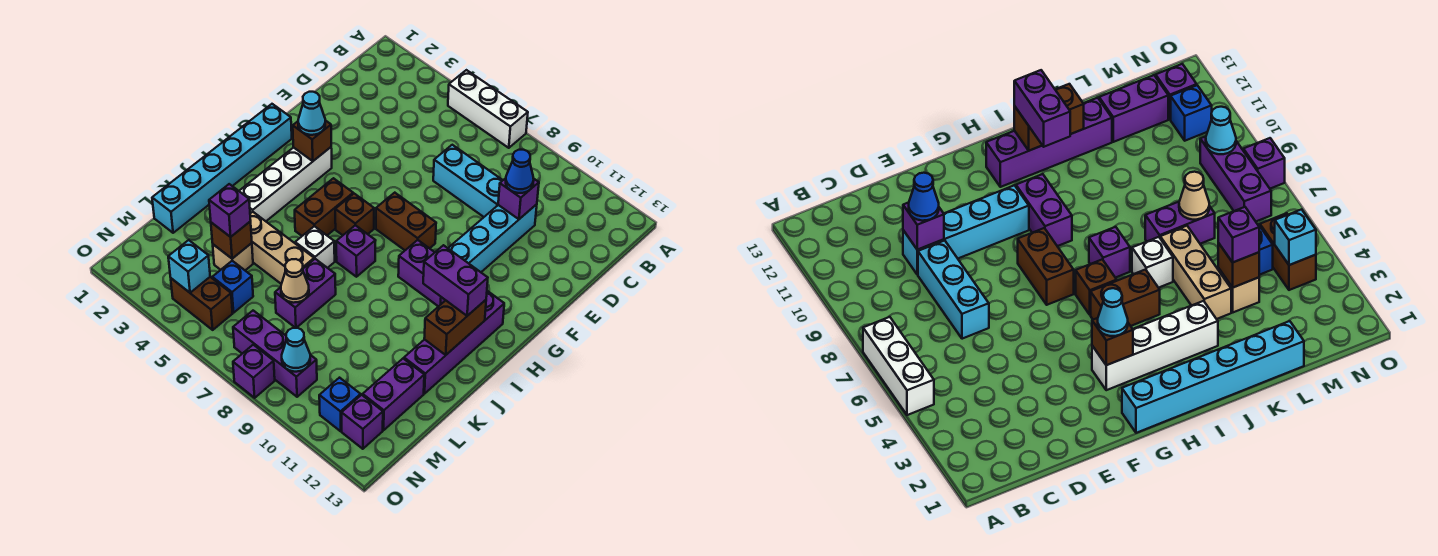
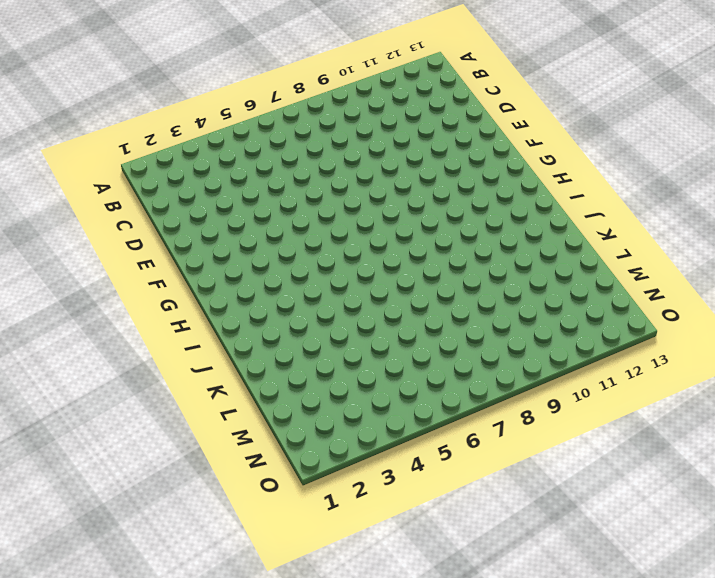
none -> white 1x3 brick [448,70,528,148]
none -> cyan 1x3 brick [433,145,503,217]
none -> cyan 1x4 brick [448,204,537,272]
none -> cyan 1x6 brick [152,104,292,233]

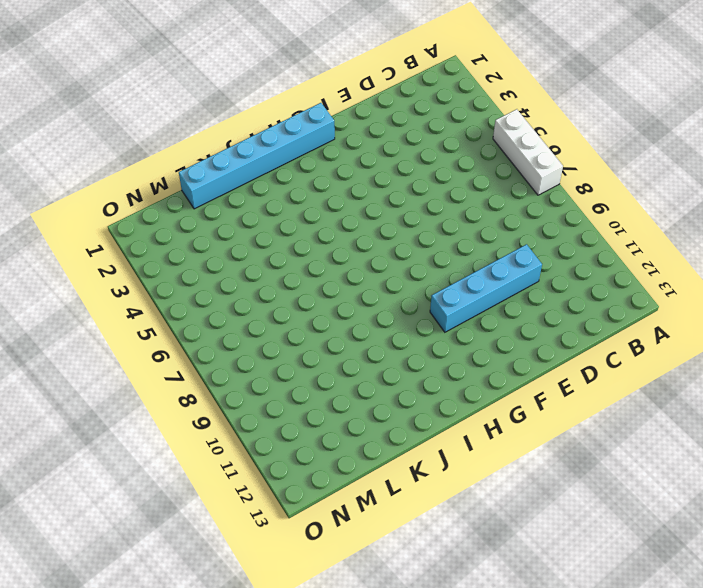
none -> cyan 1x3 brick [433,145,503,217]
none -> white 1x4 brick [239,147,332,221]
none -> brown 1x2 brick [376,193,436,250]
none -> brown 1x2 brick [295,178,353,236]

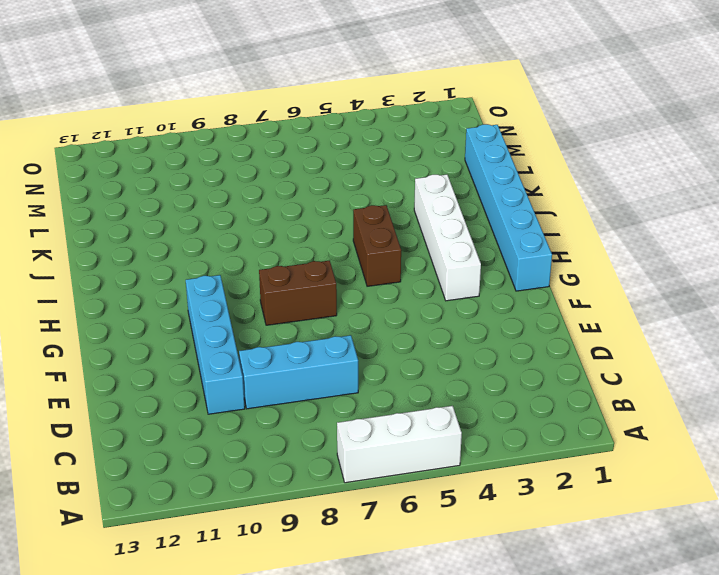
none -> brown 1x1 brick [335,194,374,235]
none -> purple 1x2 brick [398,240,445,307]
none -> purple 1x4 brick [404,291,504,394]
none -> purple 1x1 brick [336,225,376,277]

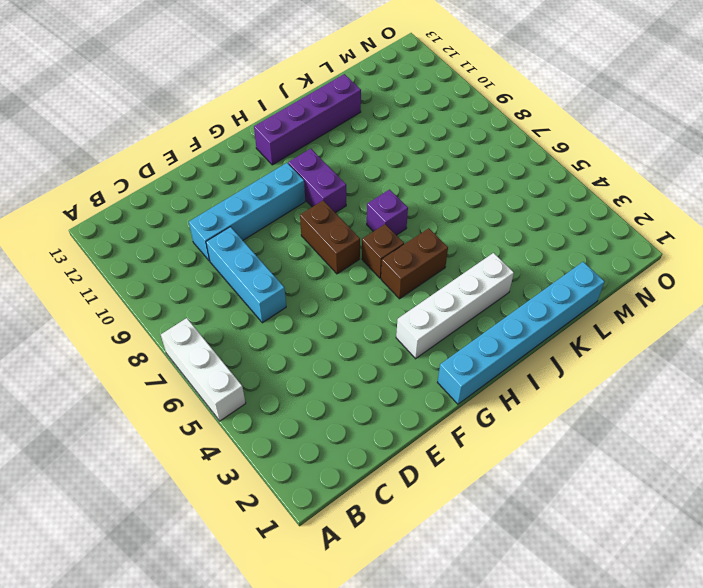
none -> white 1x1 brick [295,226,335,268]
none -> tan 1x3 brick [250,212,314,284]
none -> purple 1x2 brick [275,259,336,328]
none -> tan 1x1 brick [213,243,253,270]

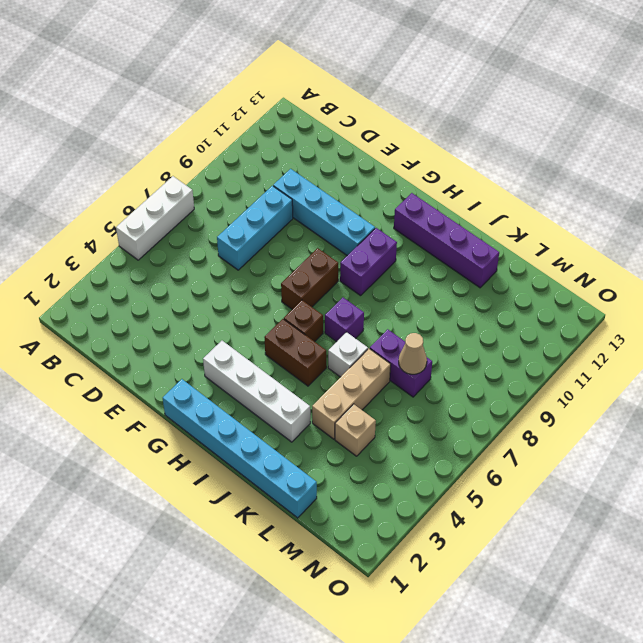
none -> purple 1x2 brick [363,359,424,430]
none -> blue 1x1 brick [212,261,253,313]
none -> brown 1x2 brick [171,277,233,330]
none -> purple 1x3 brick [233,311,317,397]

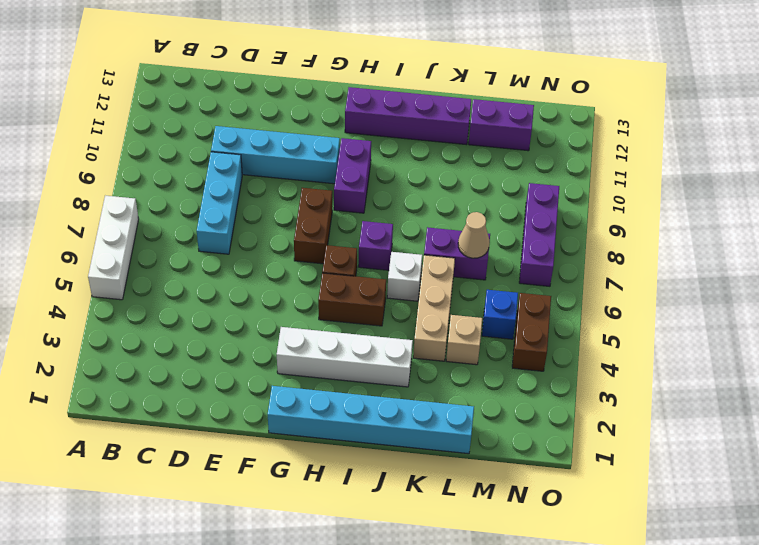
none -> blue 1x1 brick [319,378,361,431]
none -> purple 1x1 brick [342,395,383,449]
none -> purple 1x1 brick [233,345,275,398]
none -> purple 1x1 brick [498,178,539,219]

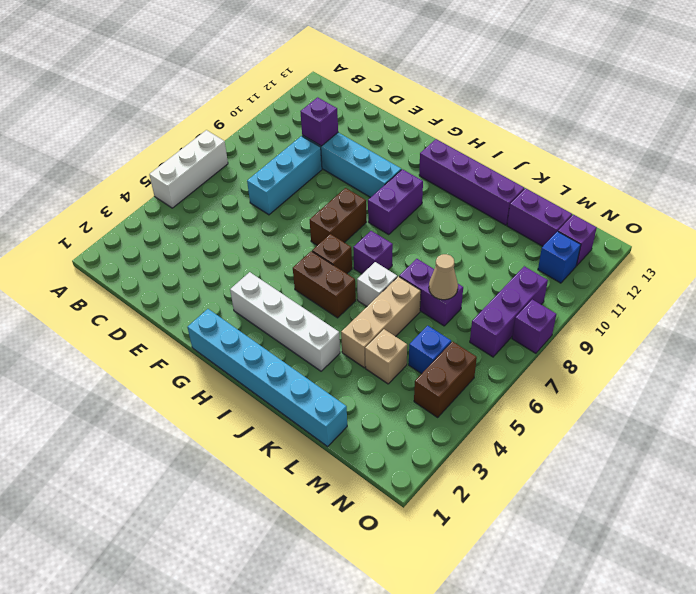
none -> brown 1x1 brick [293,120,331,161]
none -> brown 1x2 brick [424,300,486,355]
none -> brown 1x1 brick [211,221,252,259]
none -> cyan 1x1 brick [168,240,210,293]

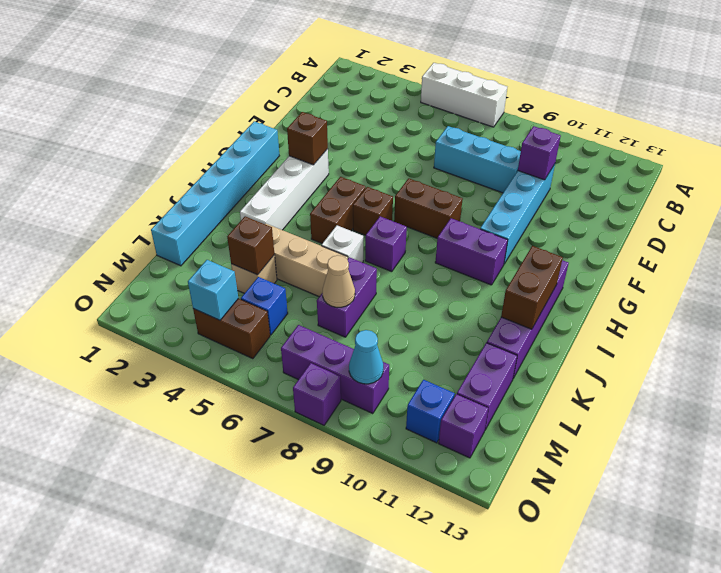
none -> blue 1x1 cone [506,150,534,193]
none -> cyan 1x1 cone [298,92,325,135]
none -> purple 1x2 brick [423,245,488,316]
none -> purple 1x1 brick [209,184,251,237]

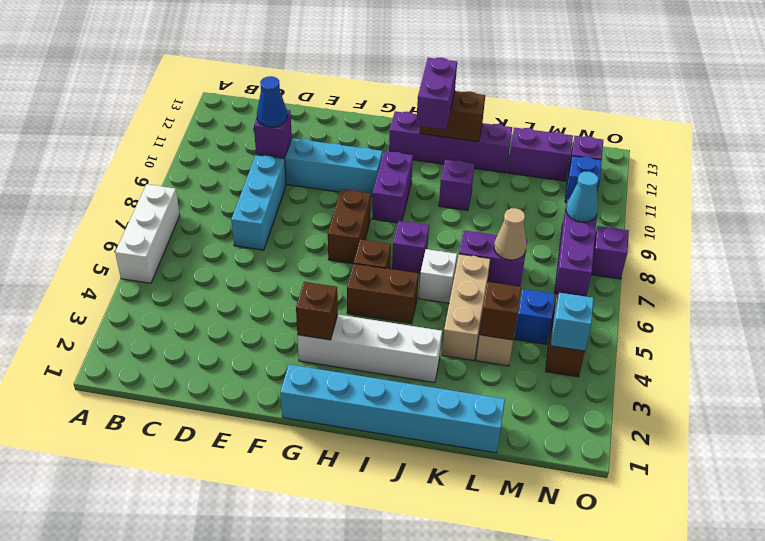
purple 1x1 brick [439,160,474,210] -> purple 1x1 brick moved to [209,184,251,237]
none -> cyan 1x1 cone [298,92,325,135]

